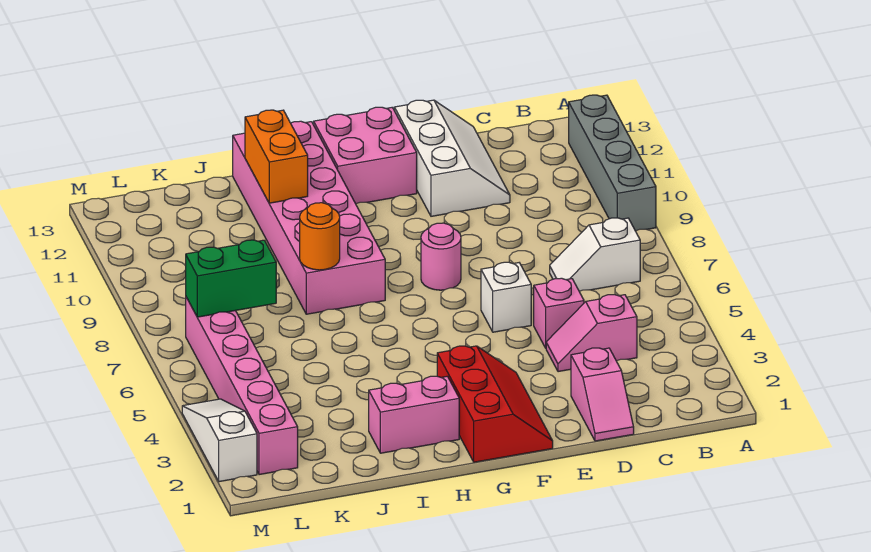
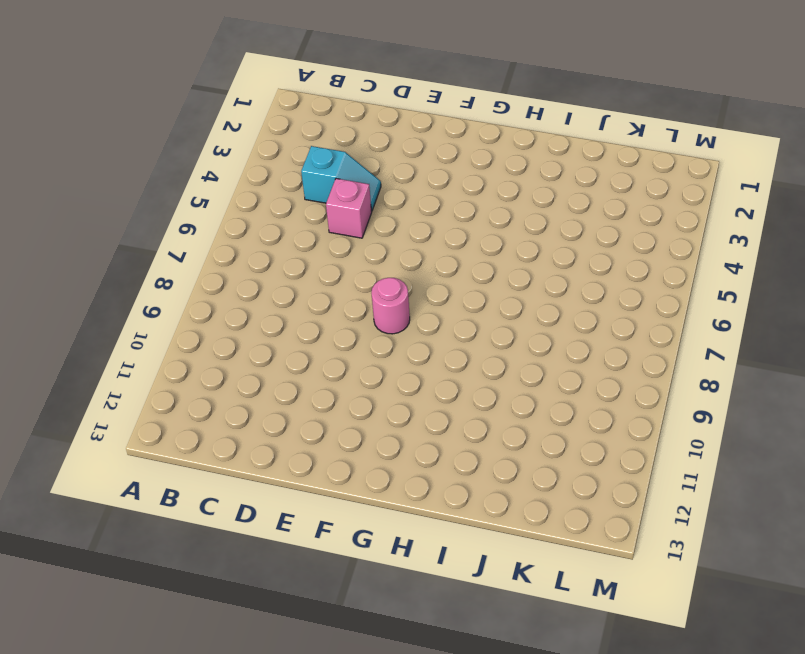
cyan 1x2 slope [301,146,381,211] -> pink 1x2 slope [546,295,637,372]
none -> grey 1x4 brick [569,95,656,231]
none -> white 1x2 slope [550,218,640,291]
none -> pink 1x2 slope [571,348,634,441]

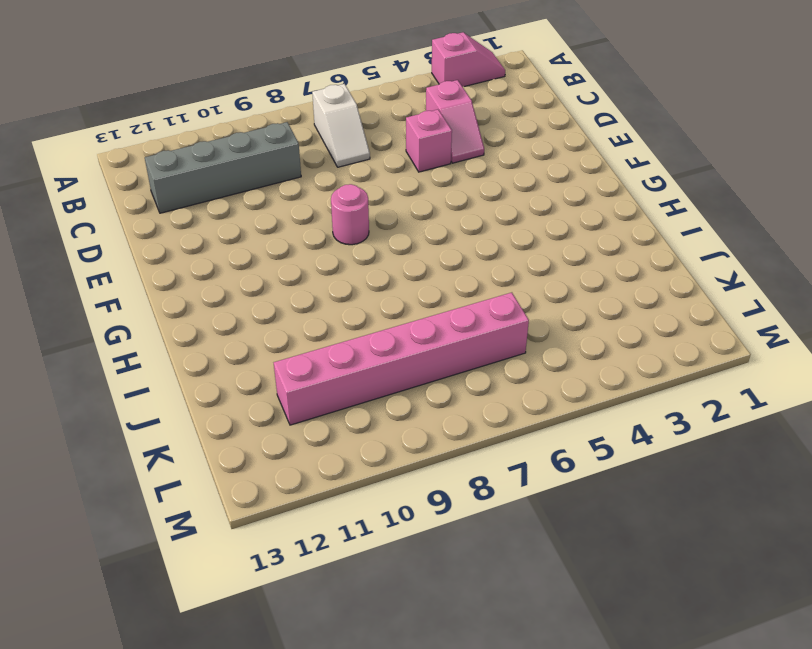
pink 1x2 slope [432,32,505,87] -> pink 1x2 slope moved to [571,348,634,441]
grey 1x4 brick [145,122,301,213] -> grey 1x4 brick moved to [569,95,656,231]
pink 1x6 brick [274,293,529,425] -> pink 1x6 brick moved to [186,297,298,475]
none -> white 2x3 slope [394,100,510,216]
none -> white 1x1 brick [481,262,531,332]
none -> red 2x3 slope [437,346,553,462]

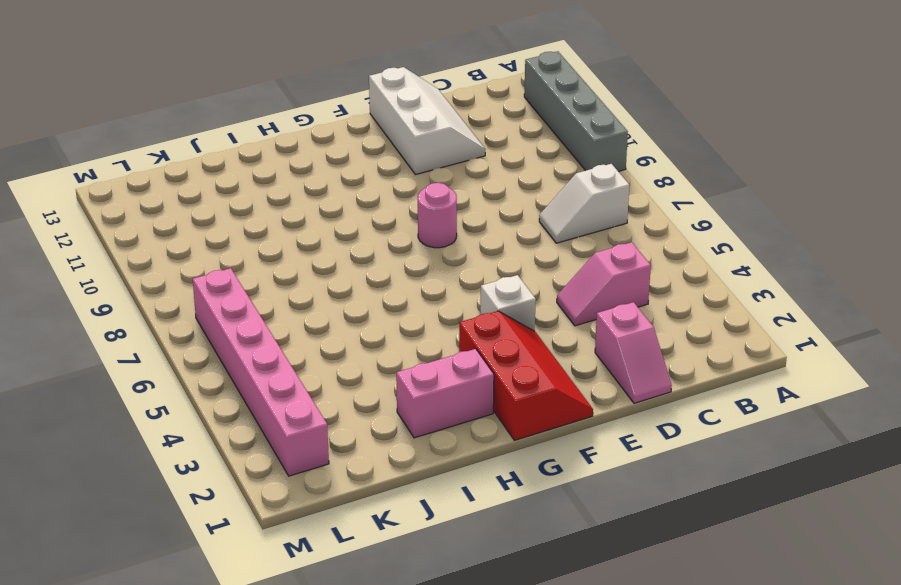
white 1x1 brick [480,275,536,331] -> white 1x1 brick moved to [481,262,531,332]
none -> pink 1x1 brick [534,278,584,348]
none -> pink 2x2 brick [314,107,417,204]
none -> pink 2x6 brick [233,121,385,314]

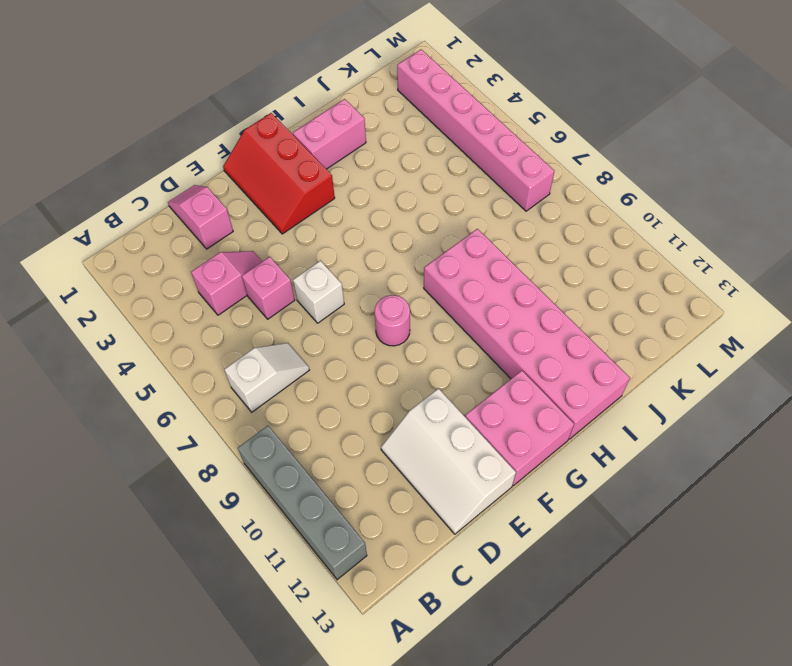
none -> white 1x3 slope [182,399,257,482]
none -> orange 1x1 round brick [300,203,340,270]
none -> orange 1x2 brick [245,110,308,203]

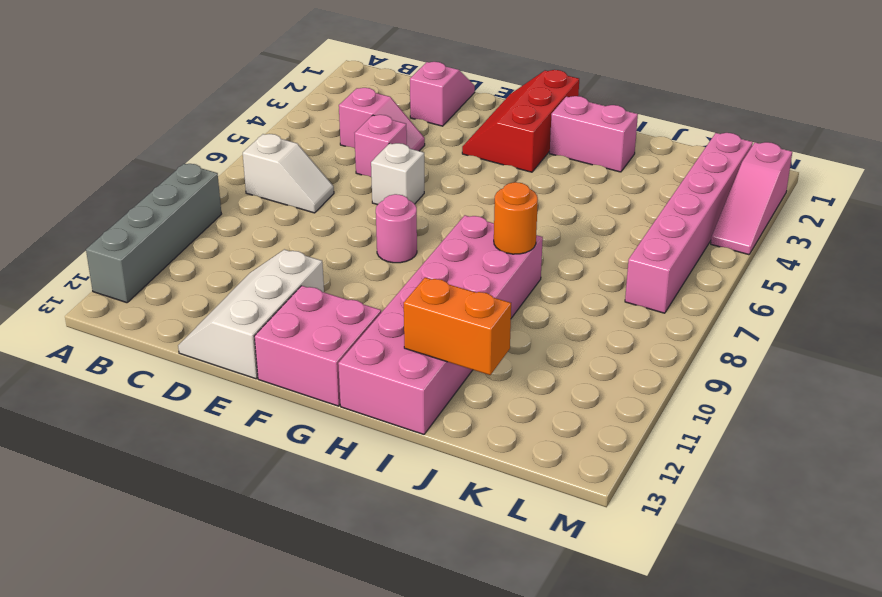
orange 1x2 brick [404,278,511,375] -> orange 1x2 brick turned to [245,110,308,203]
pink 1x3 slope [711,142,792,255] -> white 1x3 slope [182,399,257,482]
none -> green 1x2 brick [186,240,276,317]

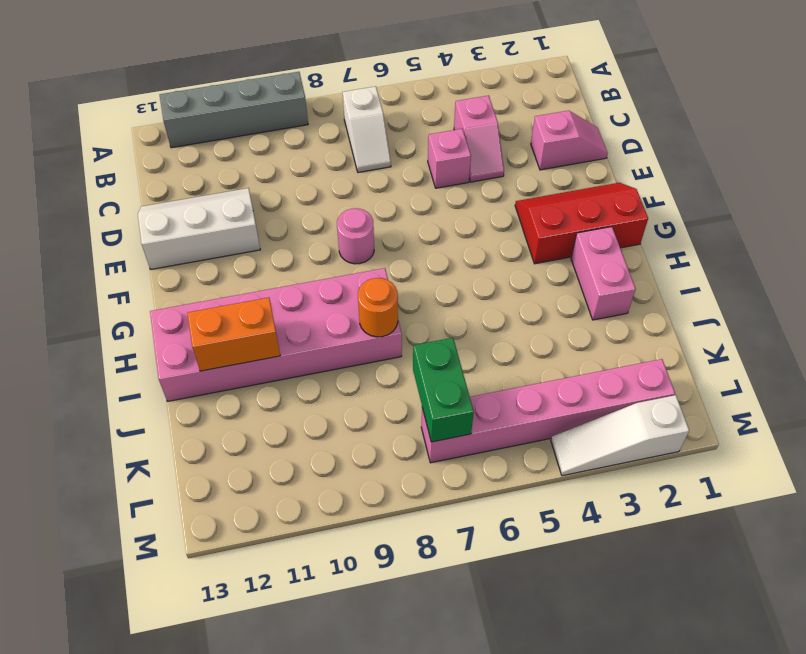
none -> white 1x1 brick [481,262,531,332]
none -> pink 2x2 brick [314,107,417,204]

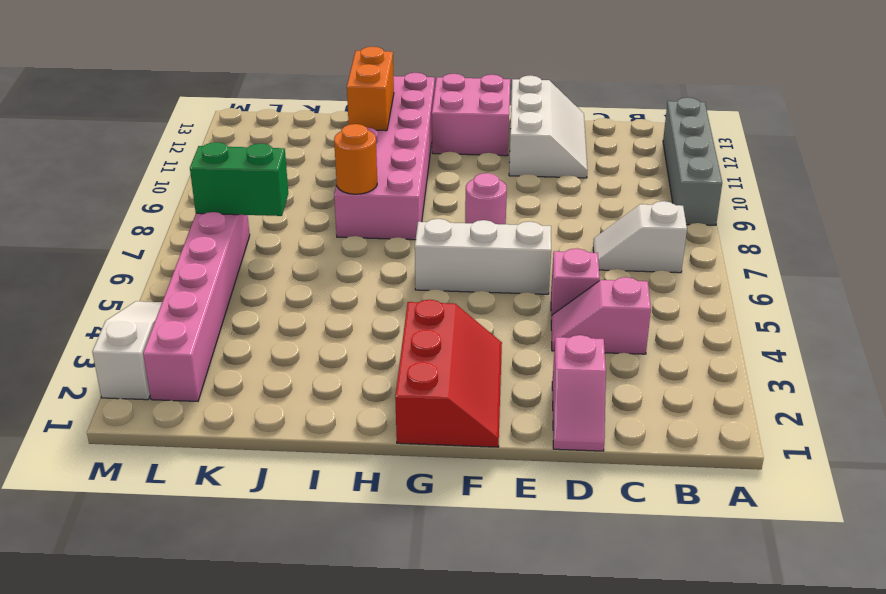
white 1x3 brick [415,219,551,294] -> white 1x1 brick [481,262,531,332]
none -> pink 1x2 brick [369,376,459,453]

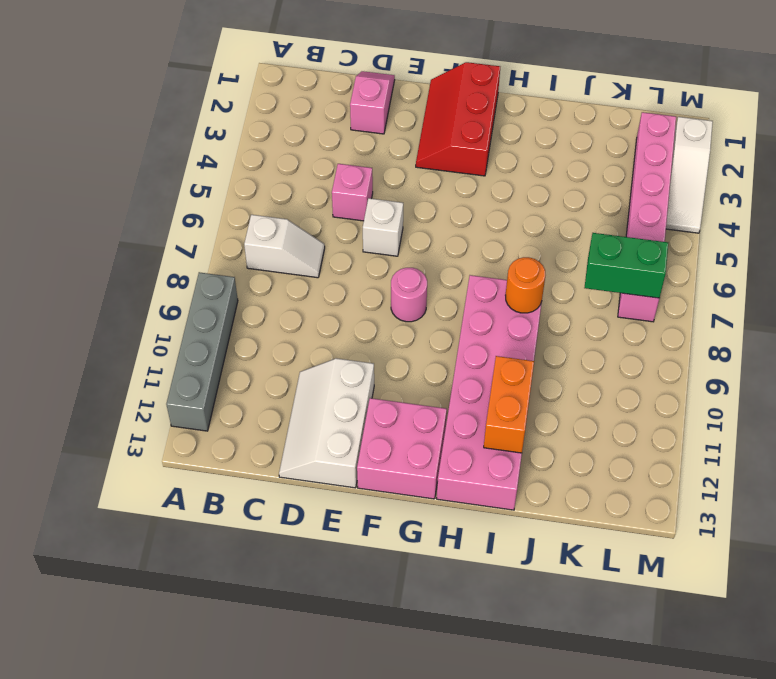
none -> pink 1x2 slope [546,295,637,372]
none -> pink 1x2 brick [369,376,459,453]

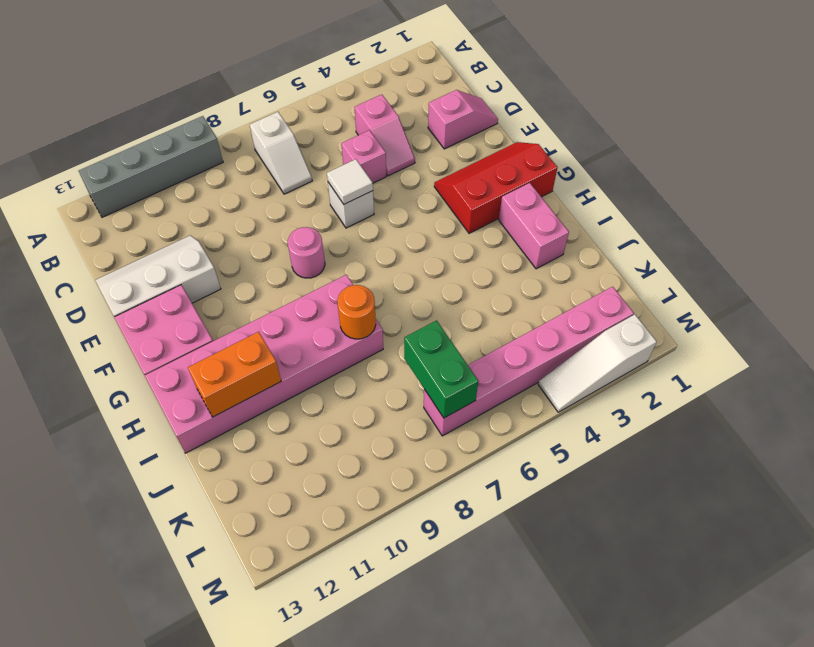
white 1x1 tile [327,159,373,204] -> none

